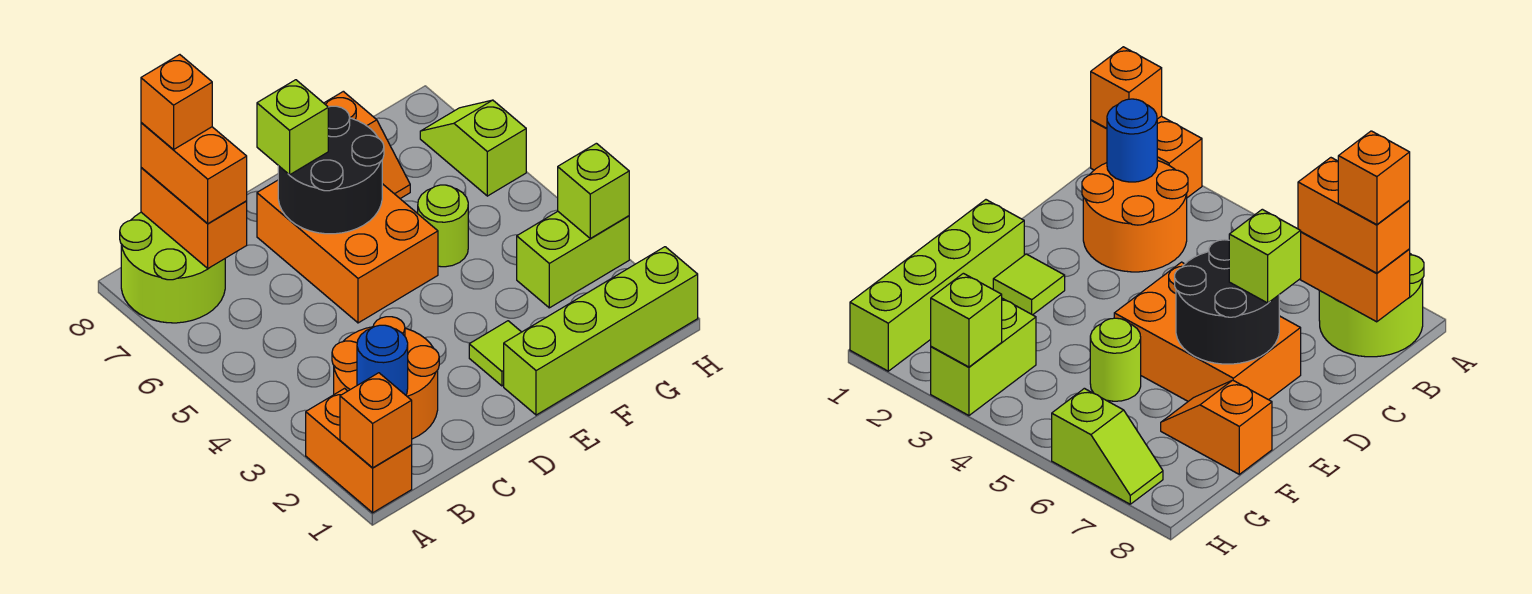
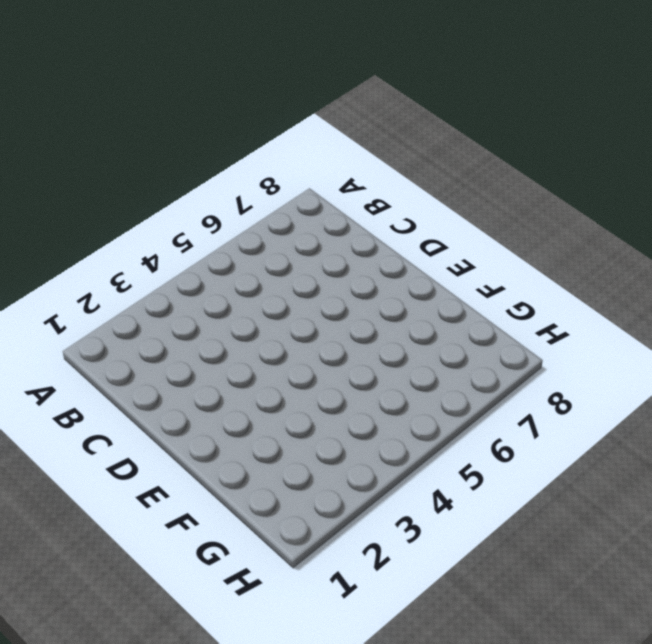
none -> orange 1x2 brick [306,389,412,513]
none -> lime 2x2 round brick [120,212,225,323]
none -> orange 2x2 round brick [332,317,439,439]

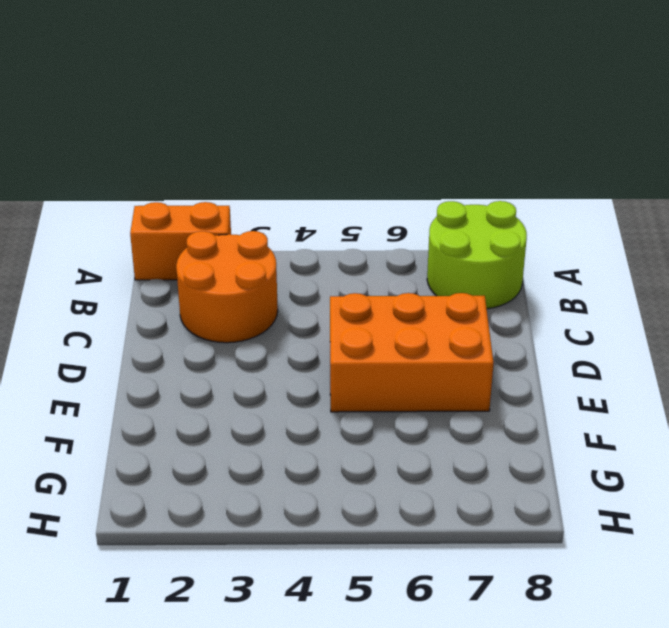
none -> lime 1x4 brick [504,247,698,415]
none -> lime 1x1 tile [469,321,521,386]
none -> lime 1x1 round brick [418,185,468,267]

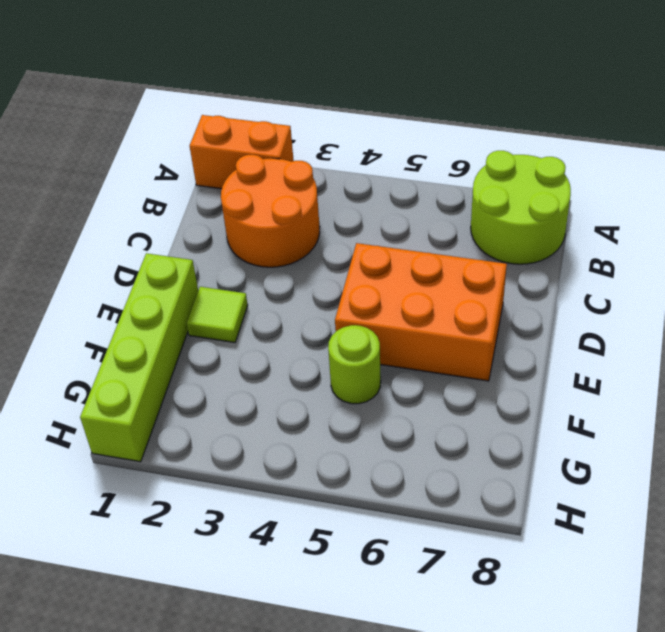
none -> orange 1x2 slope [324,91,410,199]
none -> lime 1x2 brick [517,212,629,308]
none -> lime 1x2 slope [420,100,526,196]

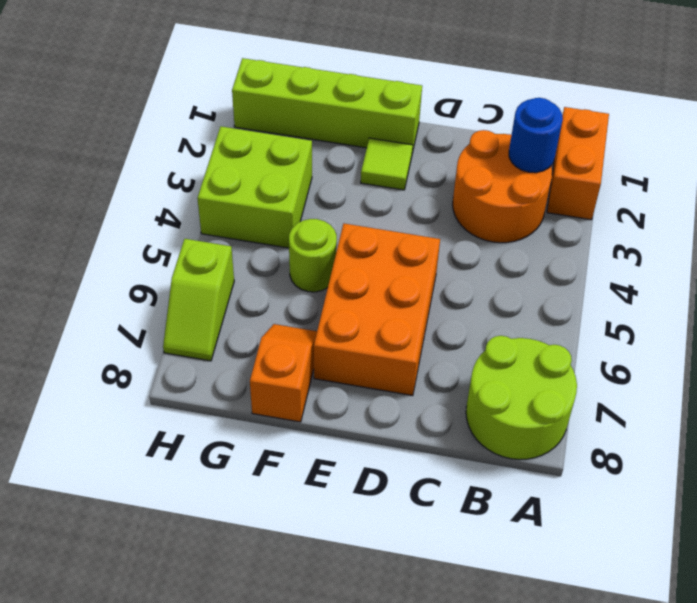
lime 2x2 brick [197,126,312,248] -> lime 1x2 brick [517,212,629,308]
none -> orange 1x1 brick [340,373,412,468]
none -> orange 1x2 brick [141,168,247,268]
none -> black 2x2 round brick [278,106,384,234]

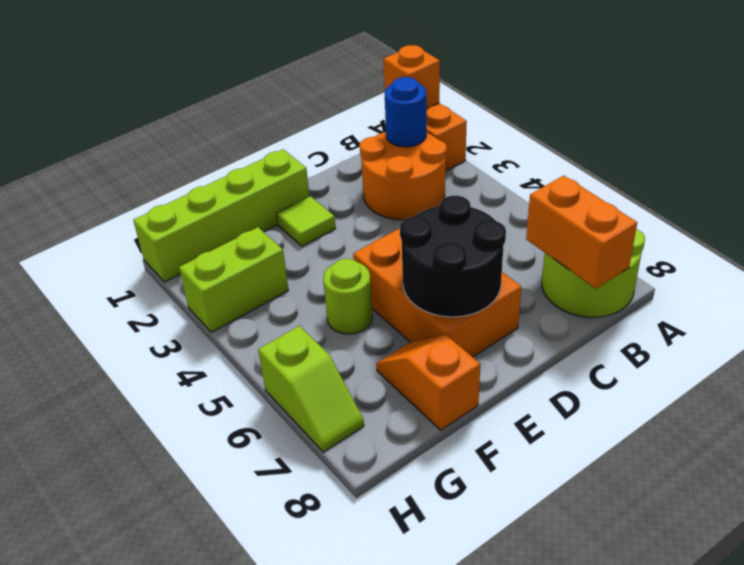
none -> lime 1x1 brick [558,143,629,238]
none -> orange 1x2 brick [141,123,247,224]
none -> lime 1x1 brick [257,80,328,175]

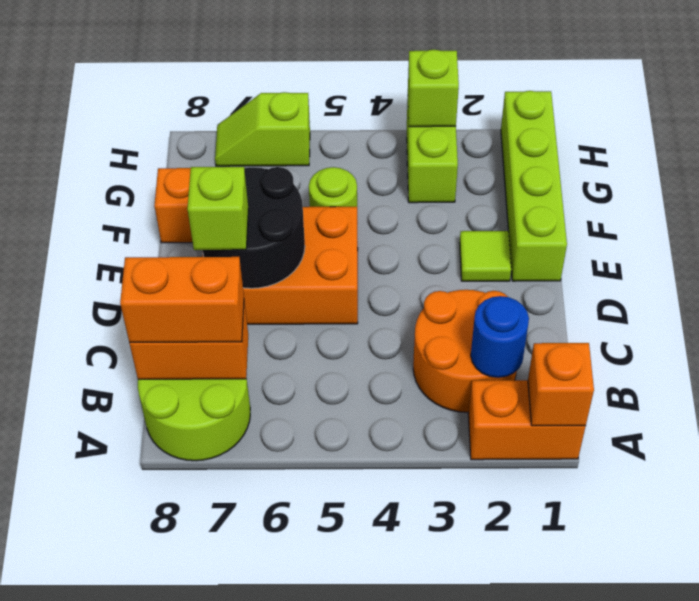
none -> orange 1x1 brick [141,55,212,150]

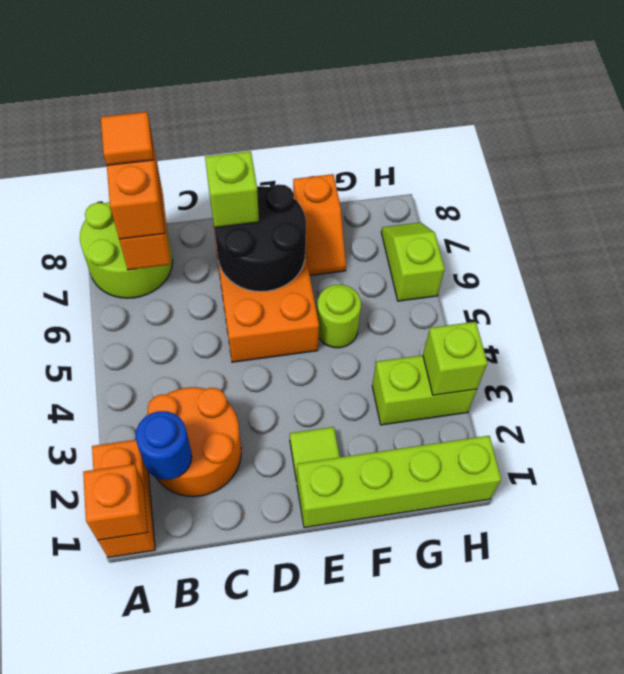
orange 1x1 tile [101,112,153,165] -> orange 1x1 brick [141,55,212,150]

